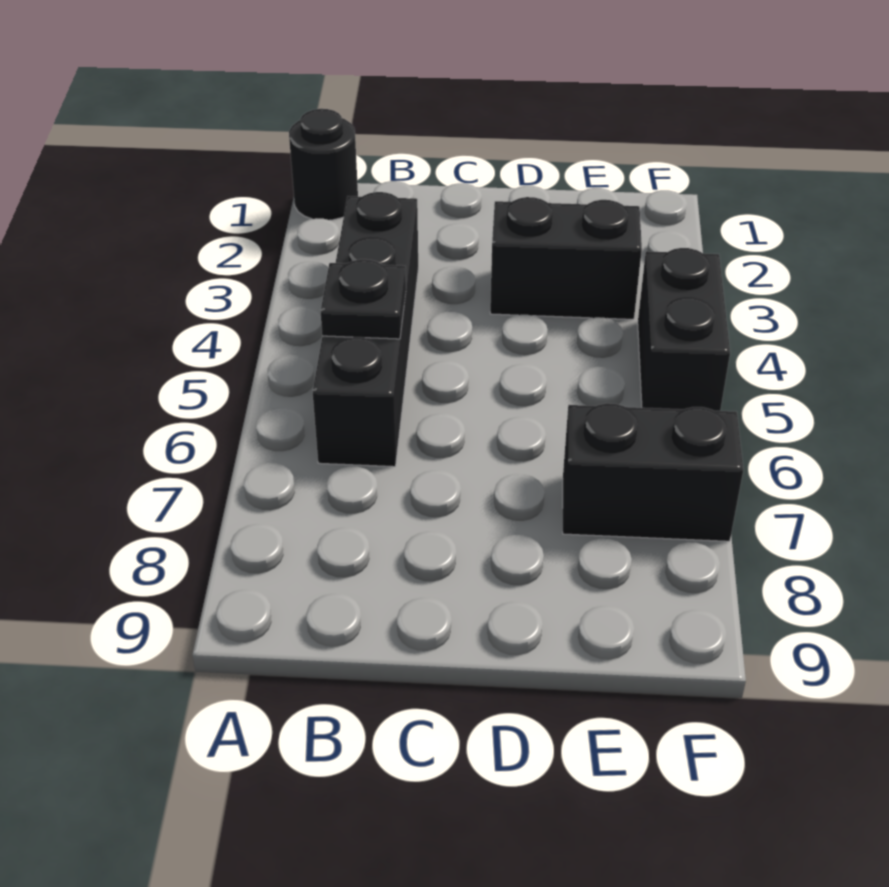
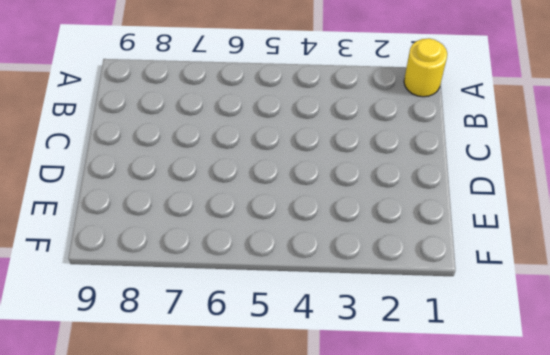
yellow 1x1 round brick [404,38,447,97] -> black 1x1 round brick [289,109,358,220]
none -> black 1x4 brick [313,192,418,467]
none -> black 1x2 brick [490,197,642,319]

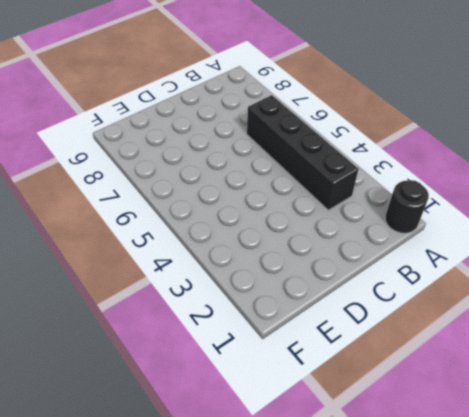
none -> black 1x2 brick [490,197,642,319]
none -> black 1x2 brick [563,403,743,541]

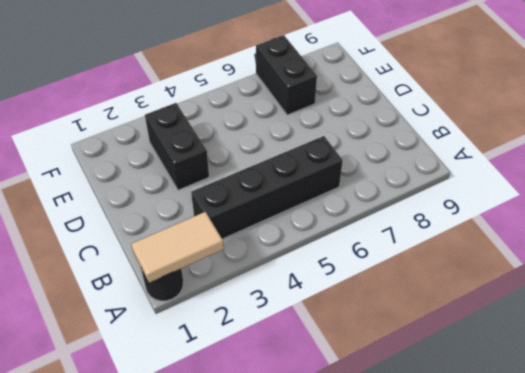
tan 1x2 tile [131,212,224,283] -> none
none -> black 1x2 brick [638,248,730,411]
none -> black 1x1 plate [321,259,406,339]

